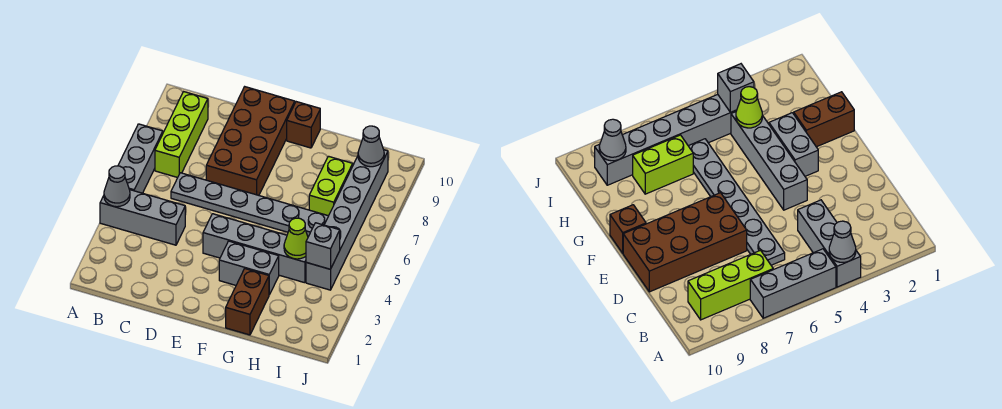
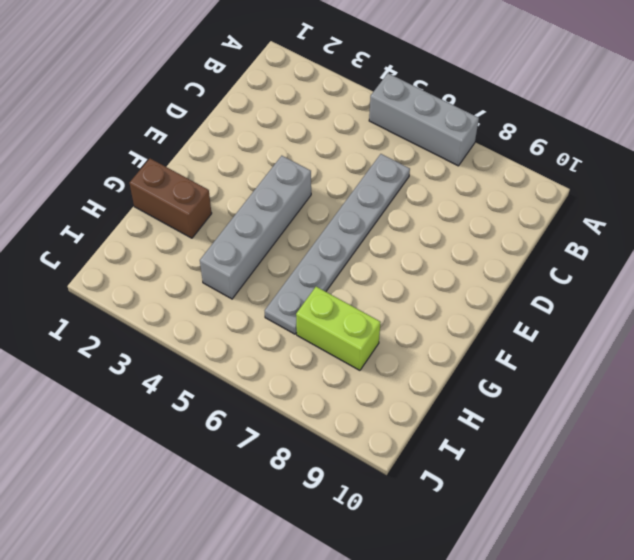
none -> grey 1x3 brick [100,190,185,245]
none -> lime 1x3 brick [155,92,208,178]
none -> brown 2x4 brick [206,87,295,195]

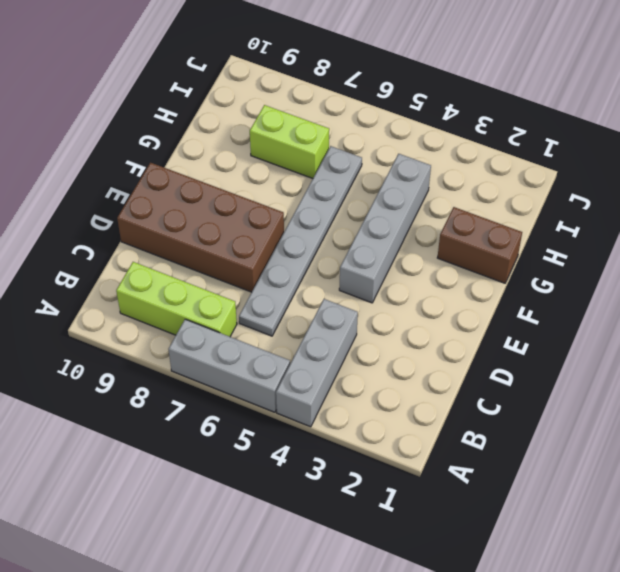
none -> grey 1x2 brick [219,241,279,295]
none -> brown 1x1 brick [287,102,320,148]
none -> grey 1x6 brick [306,150,388,290]

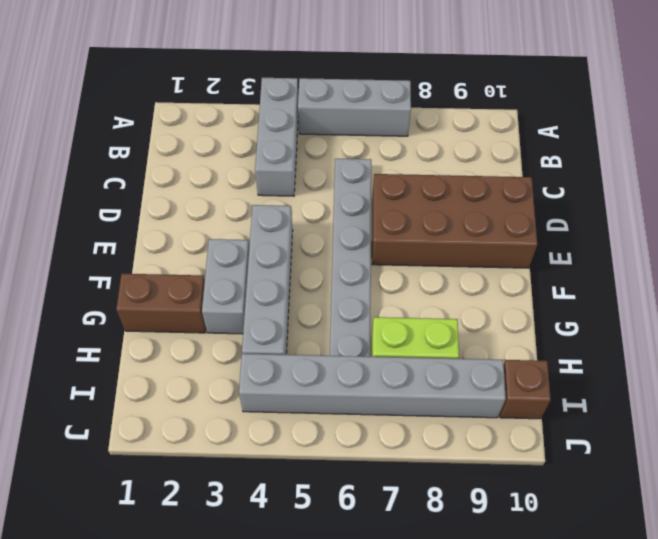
brown 1x1 brick [500,360,551,419] -> brown 1x1 brick moved to [287,102,320,148]
none -> lime 1x3 brick [155,92,208,178]
none -> grey 1x1 cone [104,166,130,207]
none -> lime 1x1 cone [284,218,308,259]

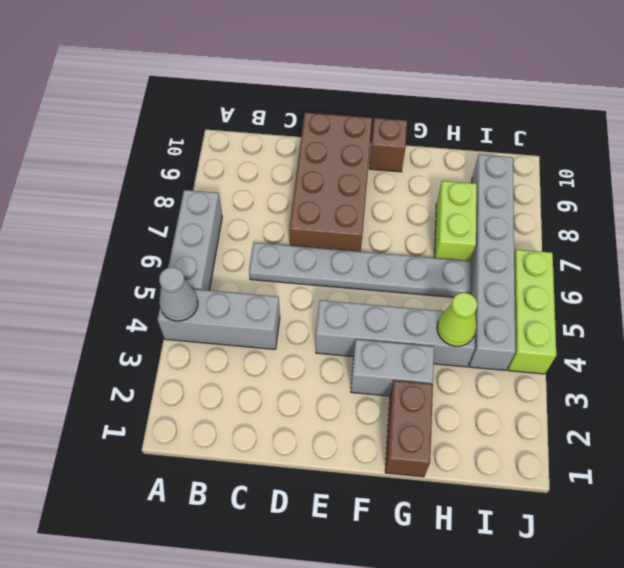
lime 1x3 brick [508,249,556,374] -> lime 1x3 brick moved to [155,92,208,178]
none -> grey 1x1 brick [306,223,340,269]
none -> grey 1x1 cone [358,126,384,167]

